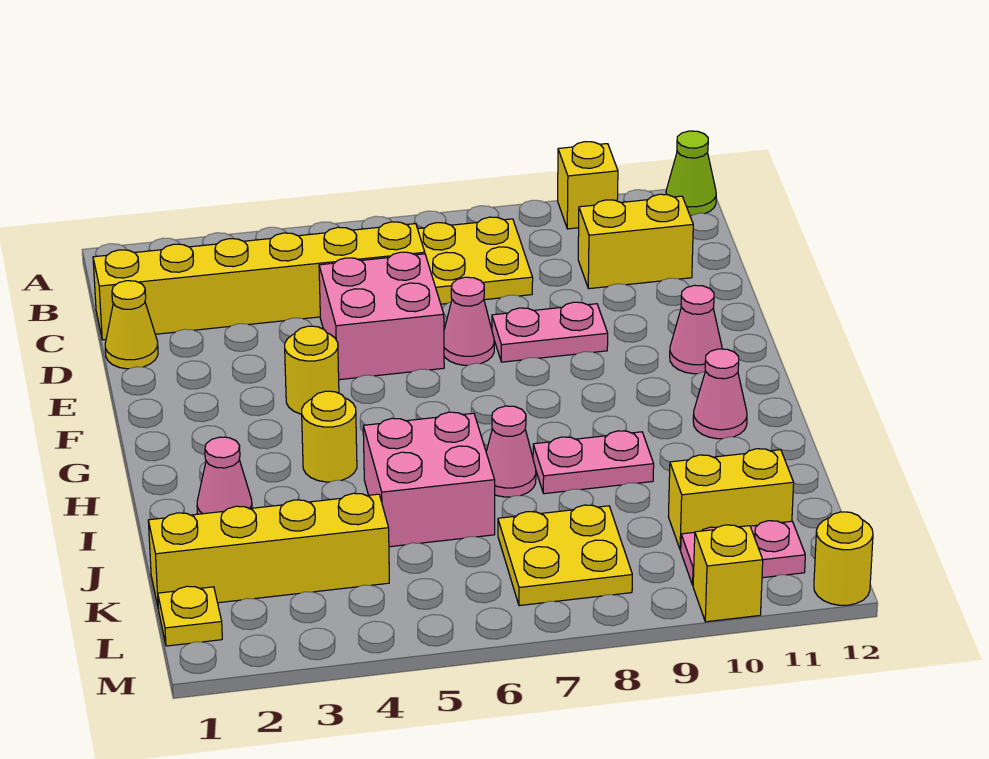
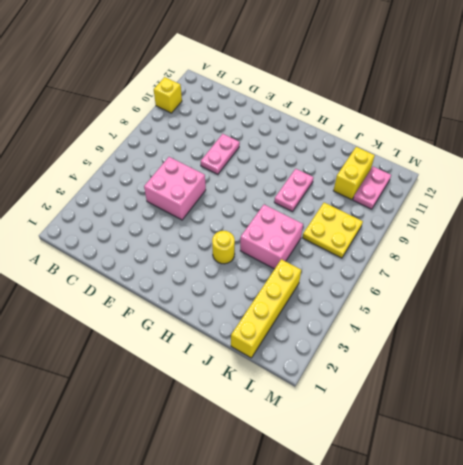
none -> lime 1x1 cone [666,131,716,216]
none -> yellow 2x2 plate [418,217,533,304]
none -> yellow 1x6 brick [93,222,425,340]

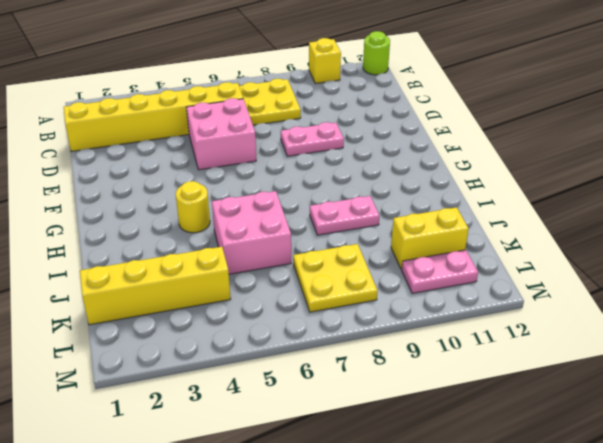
lime 1x1 round brick [363,31,390,75] -> lime 1x1 cone [666,131,716,216]
none -> yellow 1x2 brick [578,194,693,289]
none -> yellow 1x1 cone [105,281,158,369]
none -> pink 1x1 cone [444,277,494,365]

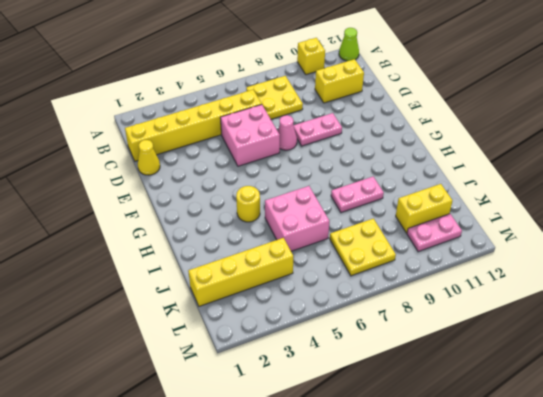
none -> yellow 1x1 round brick [285,326,339,414]
none -> pink 1x1 cone [670,285,722,374]
none -> pink 1x1 cone [693,349,747,439]

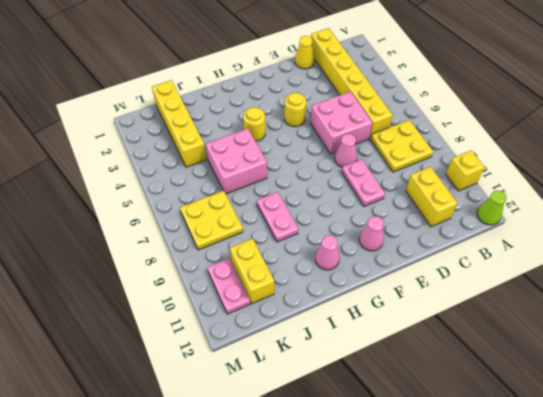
none -> pink 1x1 cone [197,437,252,514]
none -> pink 1x1 cone [486,406,536,497]
none -> yellow 1x1 plate [158,586,222,646]

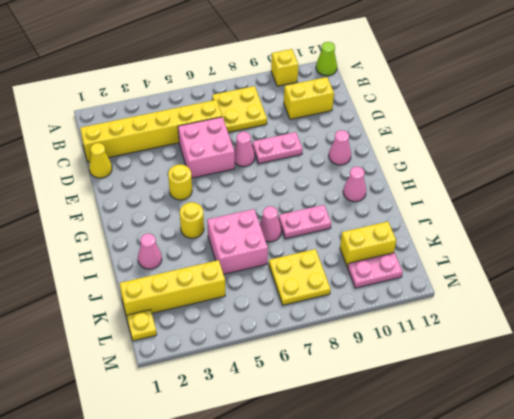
none -> yellow 1x1 brick [693,525,763,622]
none -> yellow 1x1 round brick [814,512,873,605]

